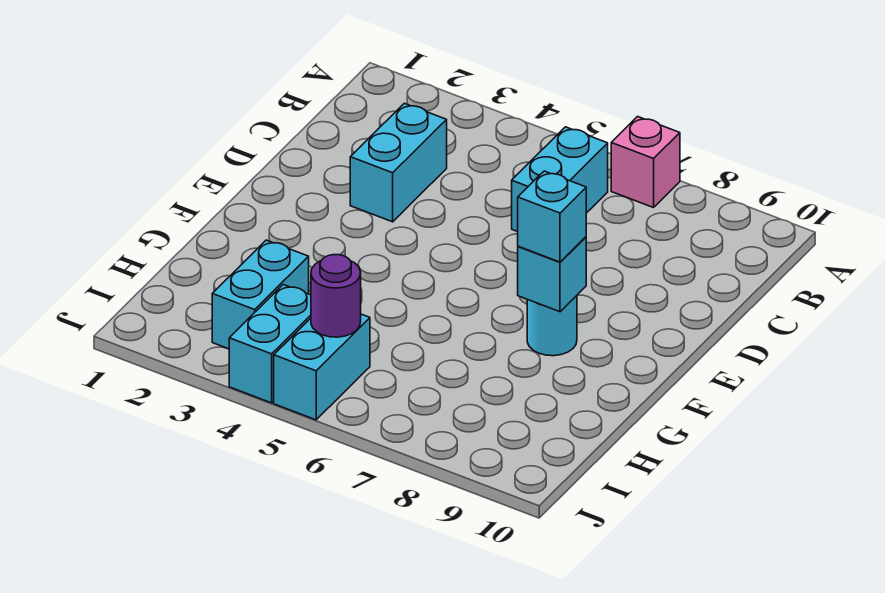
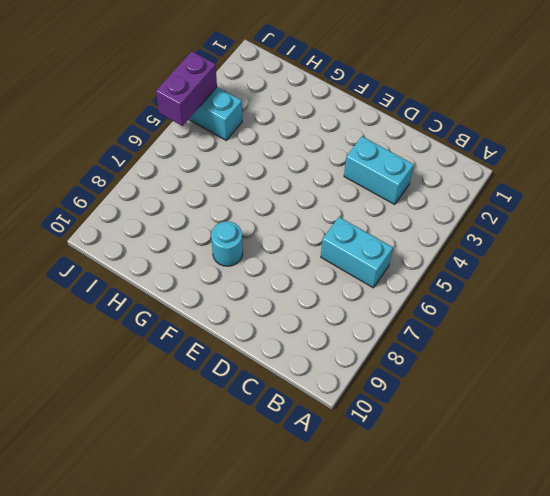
purple 1x2 brick [156,51,217,126] -> none
none -> pink 1x1 brick [611,117,680,208]
none -> cyan 1x2 brick [212,240,309,349]

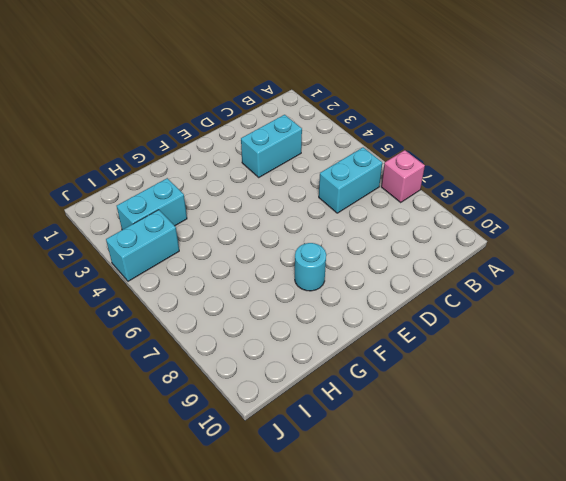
none -> cyan 1x2 brick [274,314,370,420]
none -> cyan 1x1 brick [518,237,586,312]

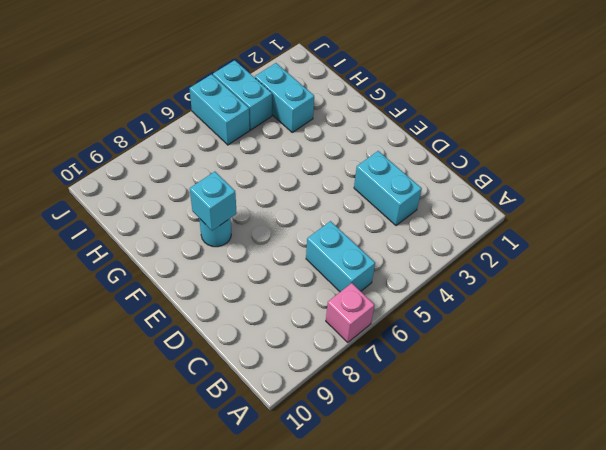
none -> purple 1x1 round brick [311,255,361,337]
none -> cyan 1x1 brick [518,171,586,262]

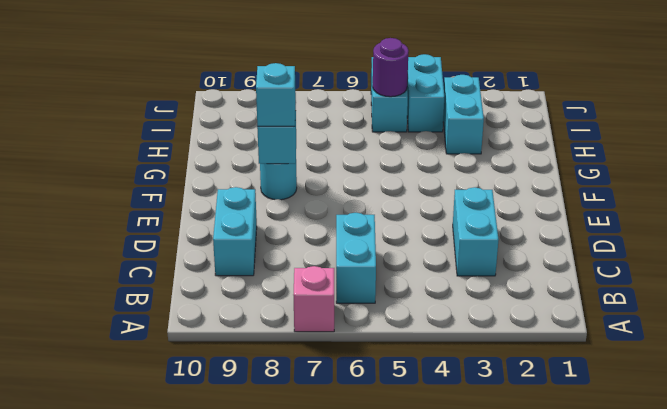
cyan 1x2 brick [213,187,257,276] -> none

